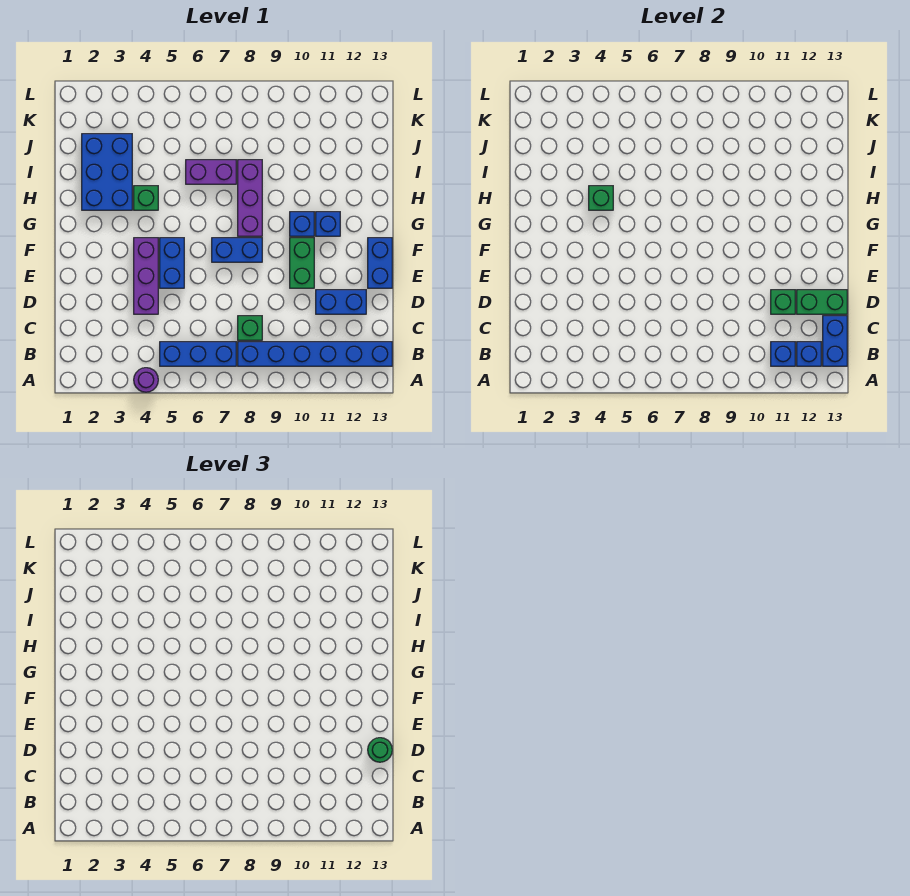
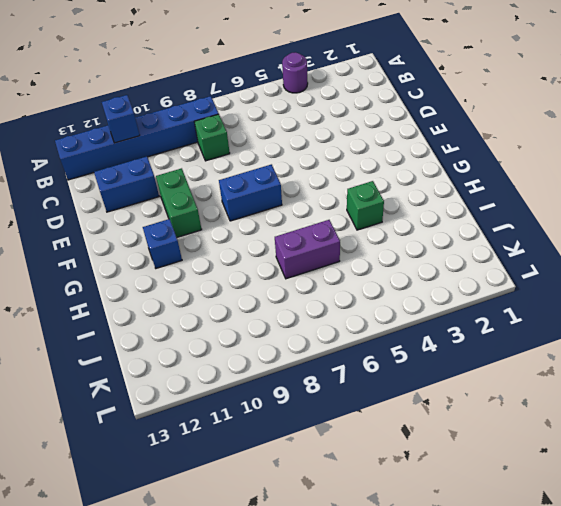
none -> blue 1x3 brick [160,342,236,366]
none -> purple 1x3 brick [134,238,158,314]
none -> blue 1x2 brick [160,238,184,288]

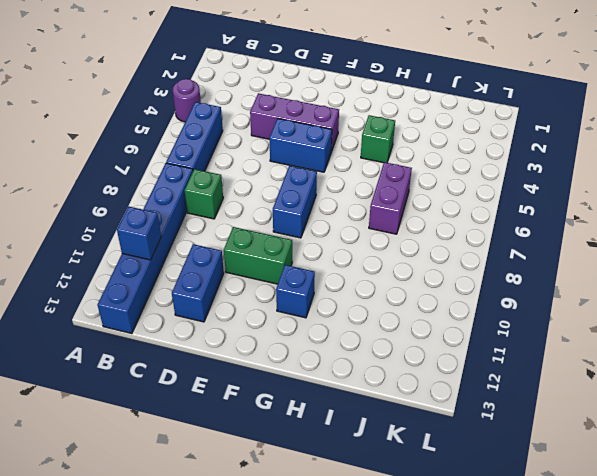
none -> blue 1x2 brick [368,238,392,288]
none -> purple 1x3 brick [238,160,262,236]
none -> blue 1x1 brick [290,212,314,236]

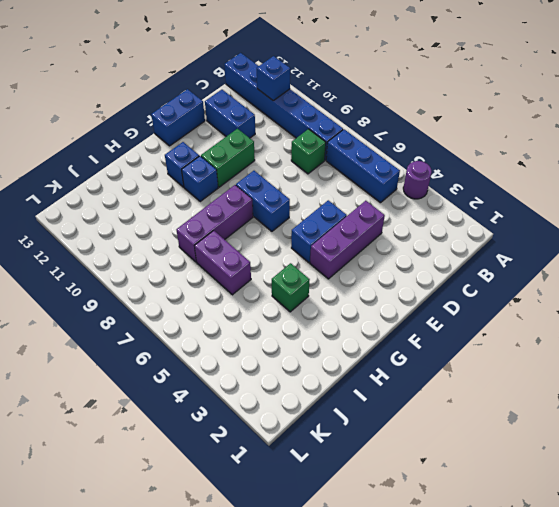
none -> blue 2x3 brick [82,134,132,210]
none -> blue 1x1 brick [797,342,821,366]
none -> blue 1x2 brick [823,316,847,366]

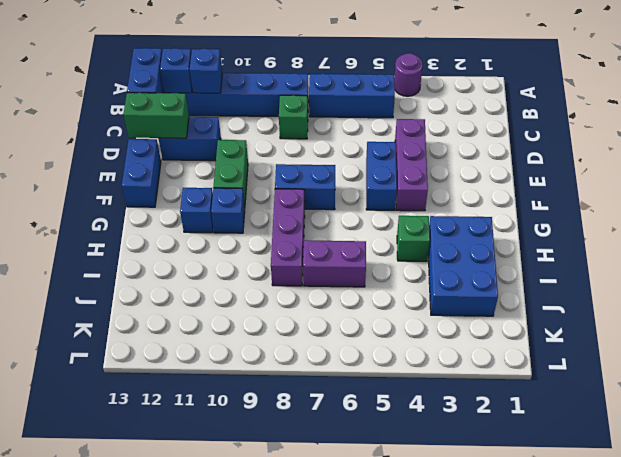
none -> green 1x1 brick [771,290,795,314]
none -> green 1x1 brick [589,186,613,210]
none -> green 1x1 round brick [368,738,392,762]

